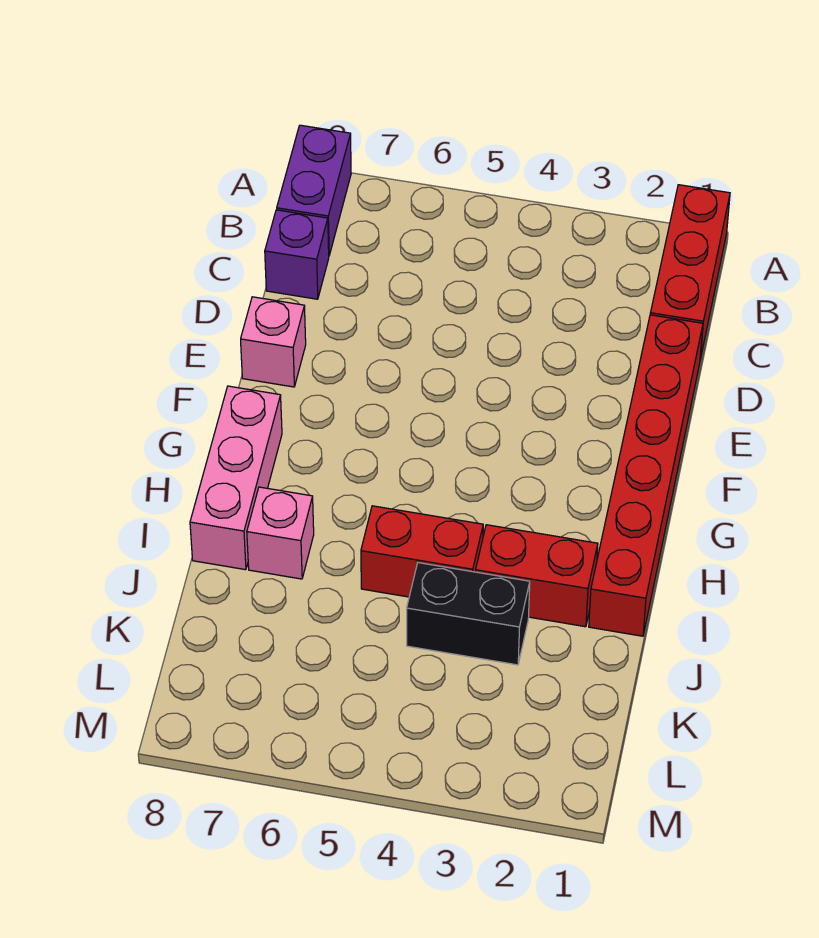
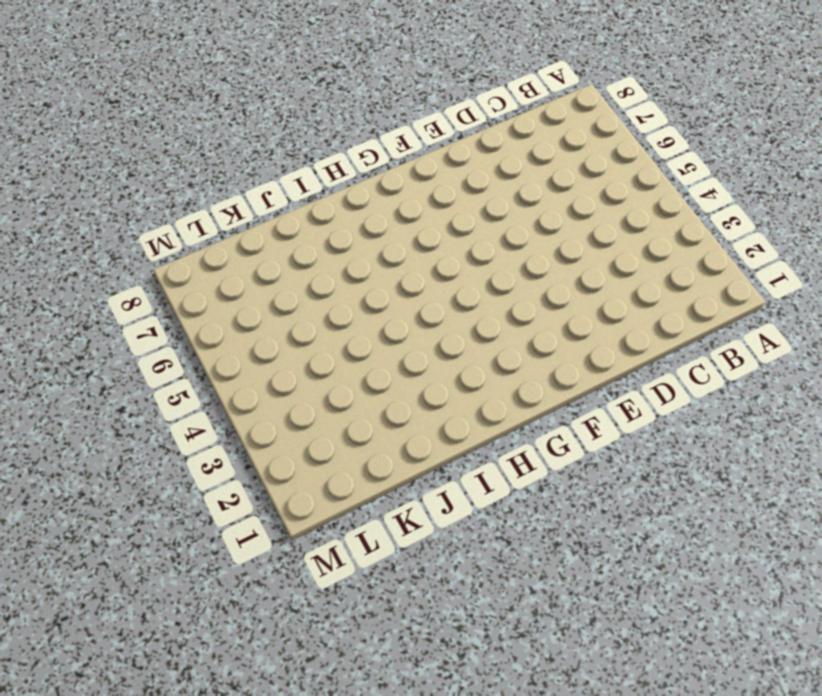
none -> red 1x3 brick [650,185,730,359]
none -> purple 1x2 brick [277,125,351,255]

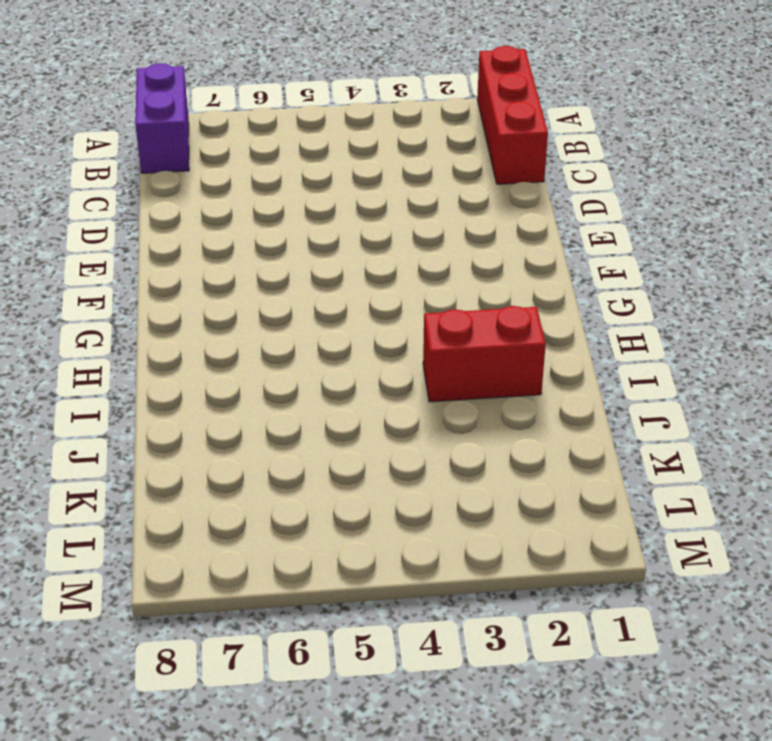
none -> purple 1x1 brick [265,210,329,299]
none -> red 1x6 brick [589,315,703,636]

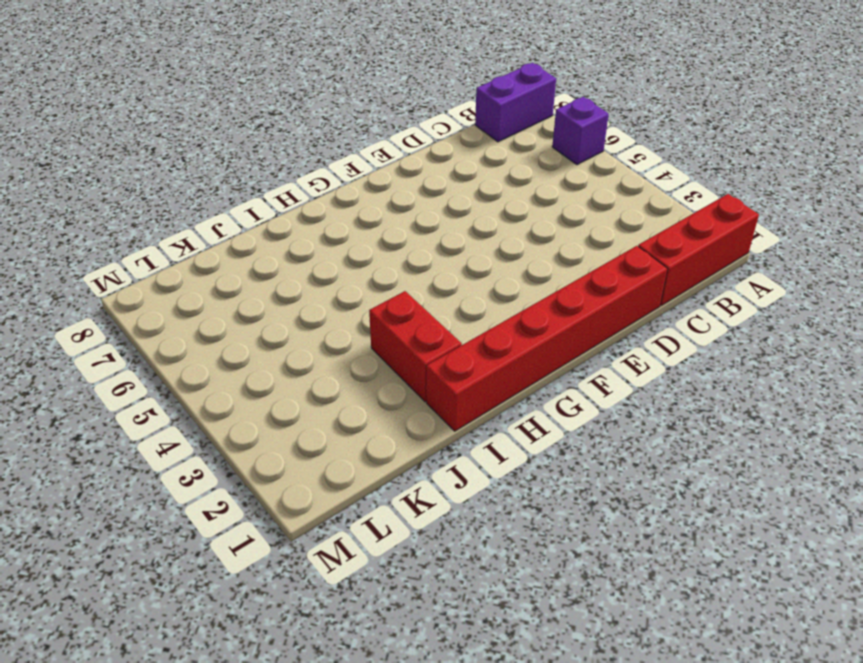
purple 1x1 brick [552,97,609,165] -> purple 1x1 brick moved to [265,210,329,299]
none -> pink 1x1 brick [241,297,306,387]
none -> pink 1x3 brick [190,386,282,570]

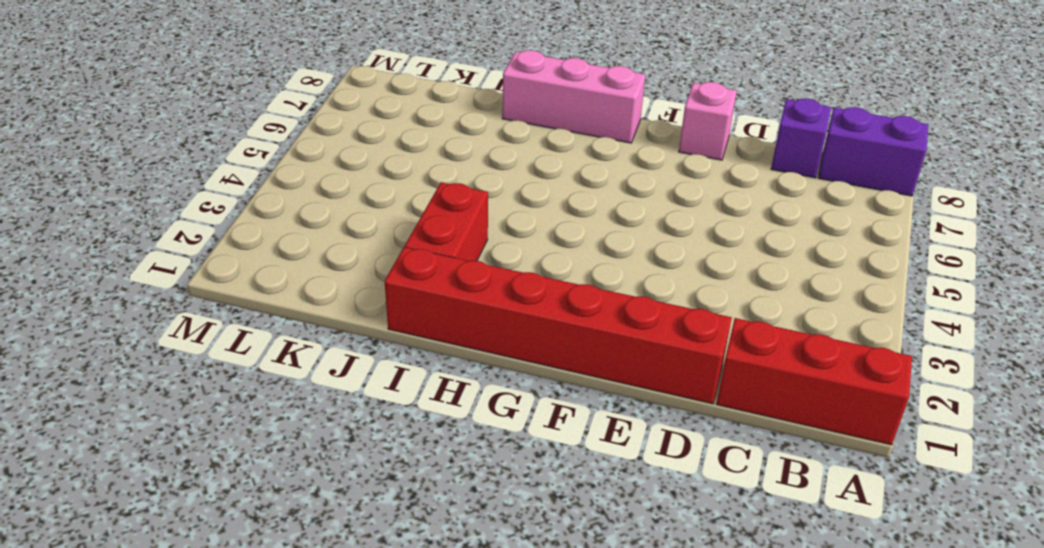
none -> red 1x2 brick [361,506,483,597]
none -> pink 1x1 brick [247,487,314,579]

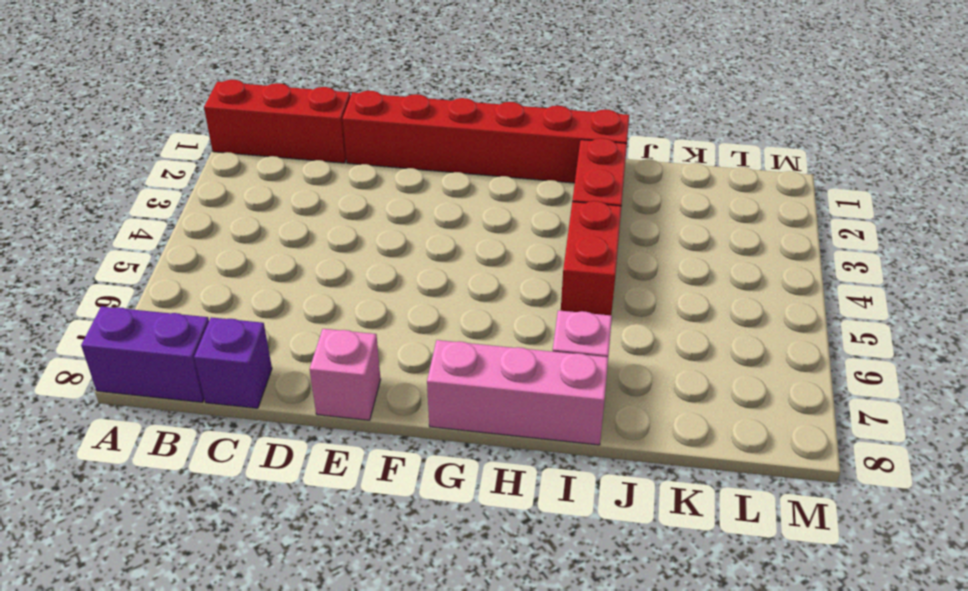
none -> black 1x2 brick [407,563,530,665]

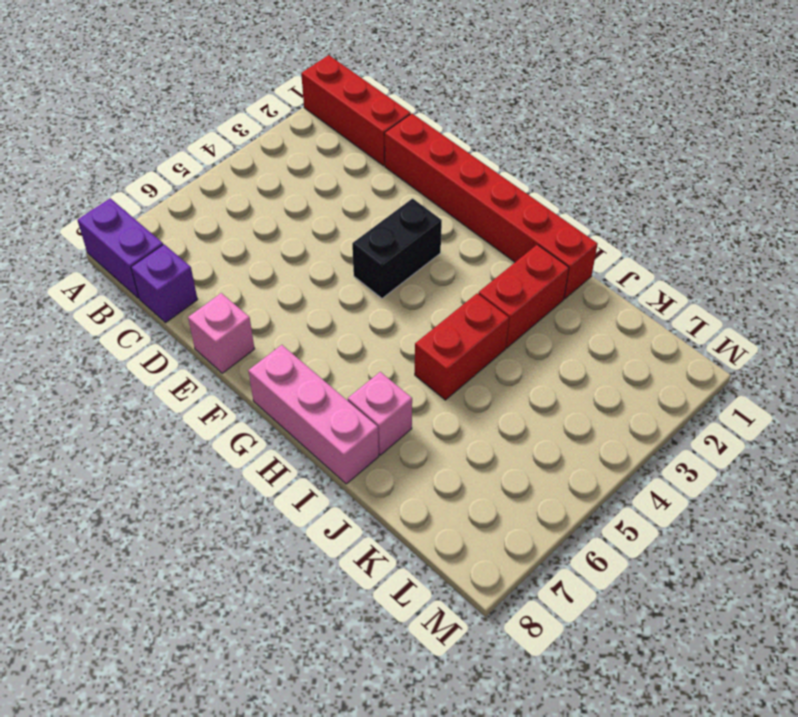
black 1x2 brick [352,199,442,298] -> black 1x2 brick moved to [407,563,530,665]

